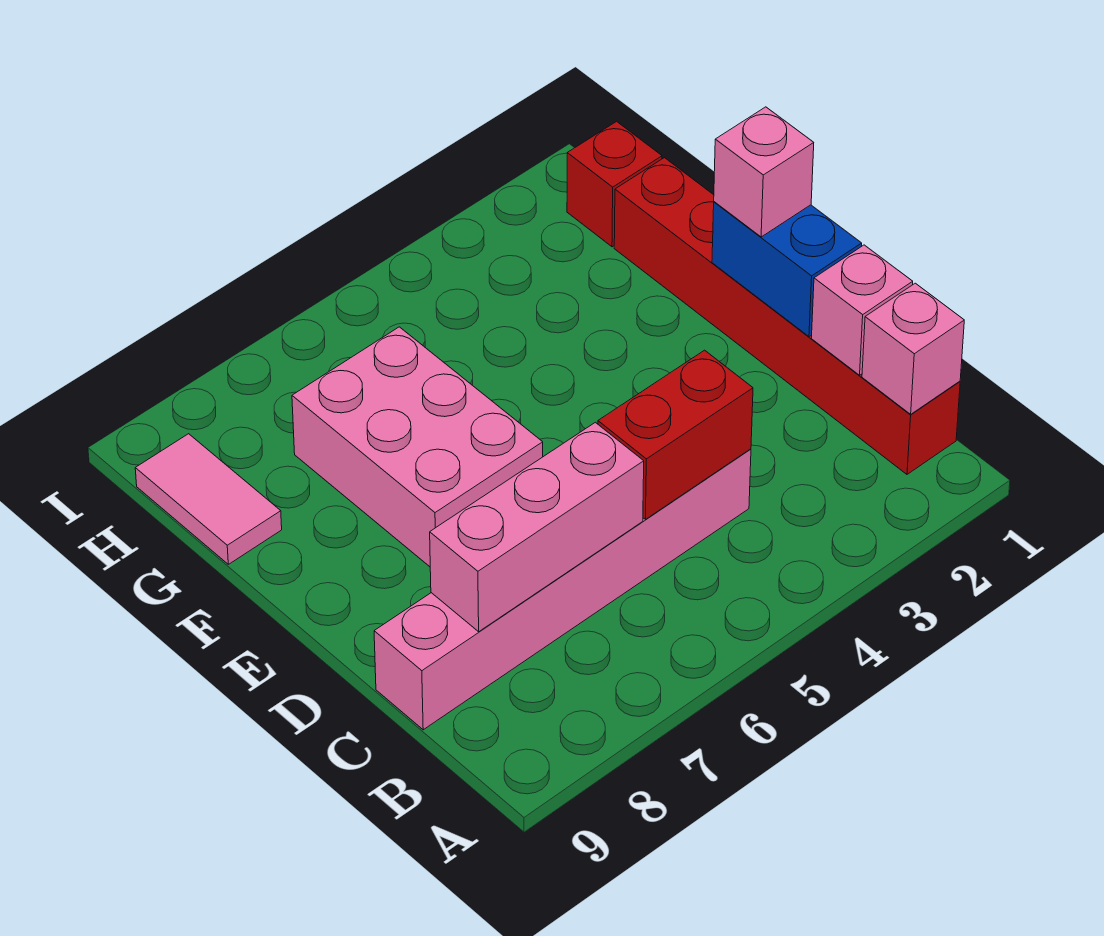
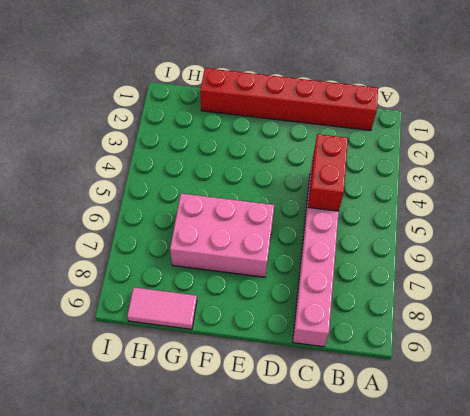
none -> red 1x1 brick [567,121,662,247]
none -> pink 1x1 brick [862,283,964,414]

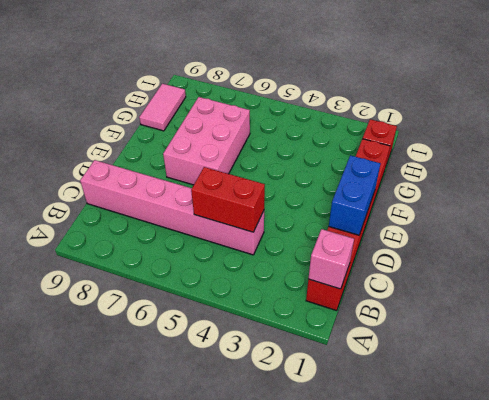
none -> pink 1x1 brick [811,245,913,375]
none -> pink 1x3 brick [430,422,644,632]

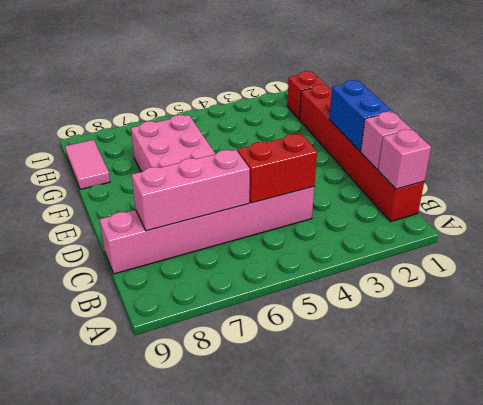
none -> pink 1x1 brick [714,107,814,237]

